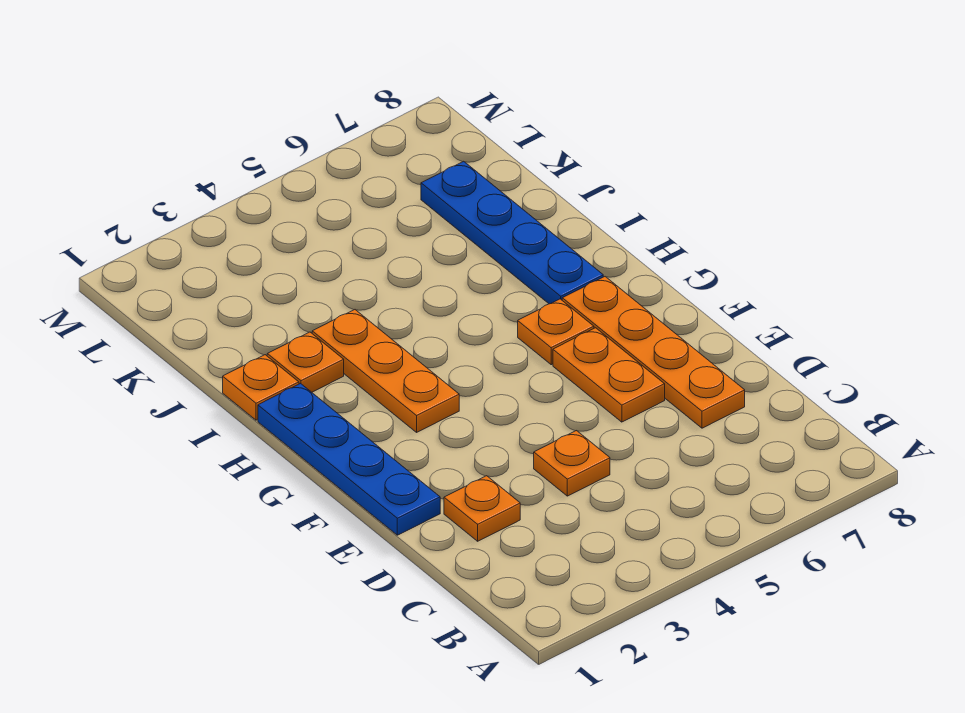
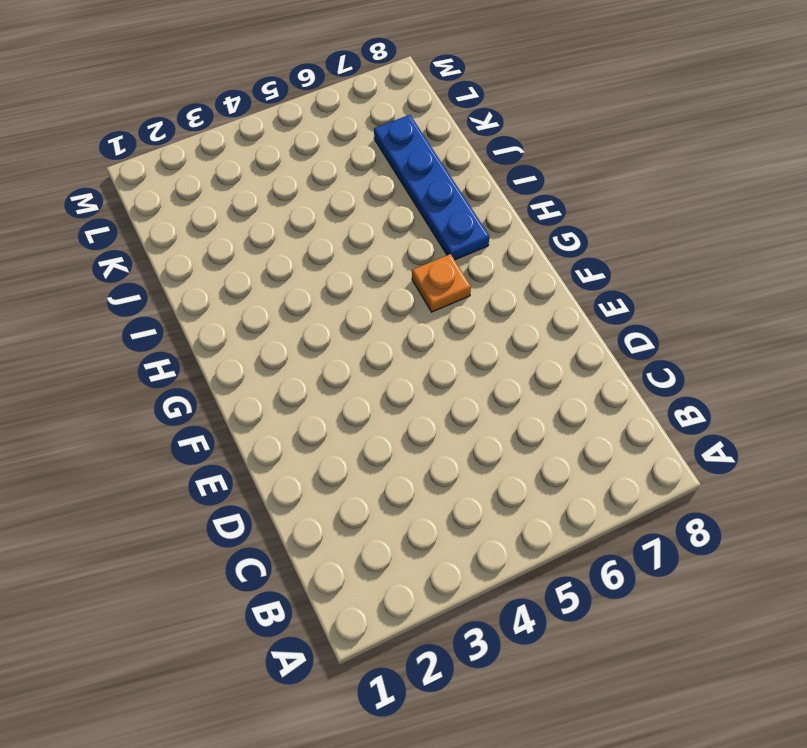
none -> orange 1x1 plate [444,476,520,541]
none -> orange 1x1 plate [534,431,610,496]

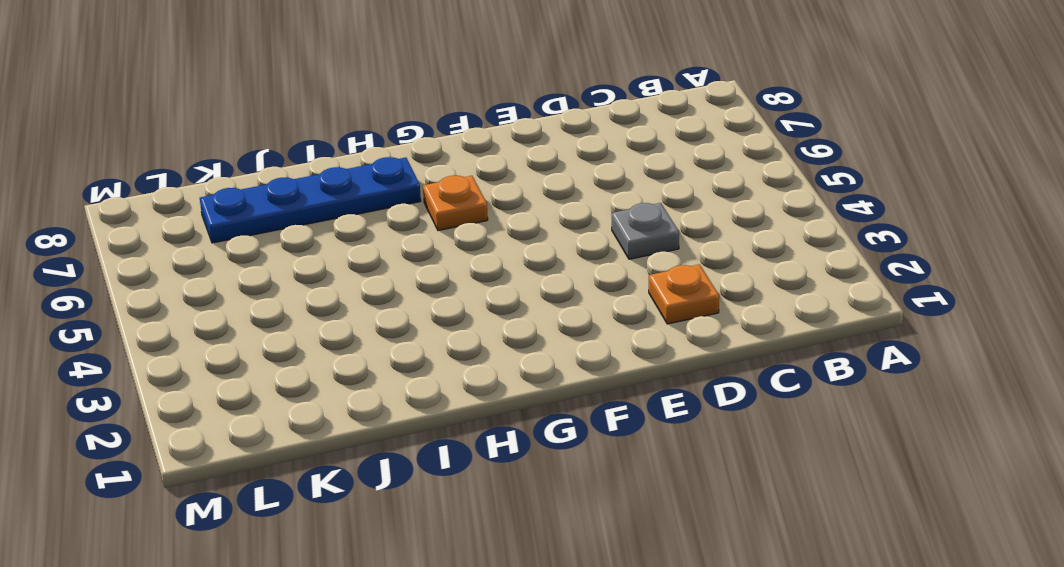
grey 1x1 plate [612,203,679,259] -> orange 1x1 plate [534,431,610,496]
none -> orange 1x4 plate [562,277,745,428]
none -> blue 1x4 plate [258,384,440,535]

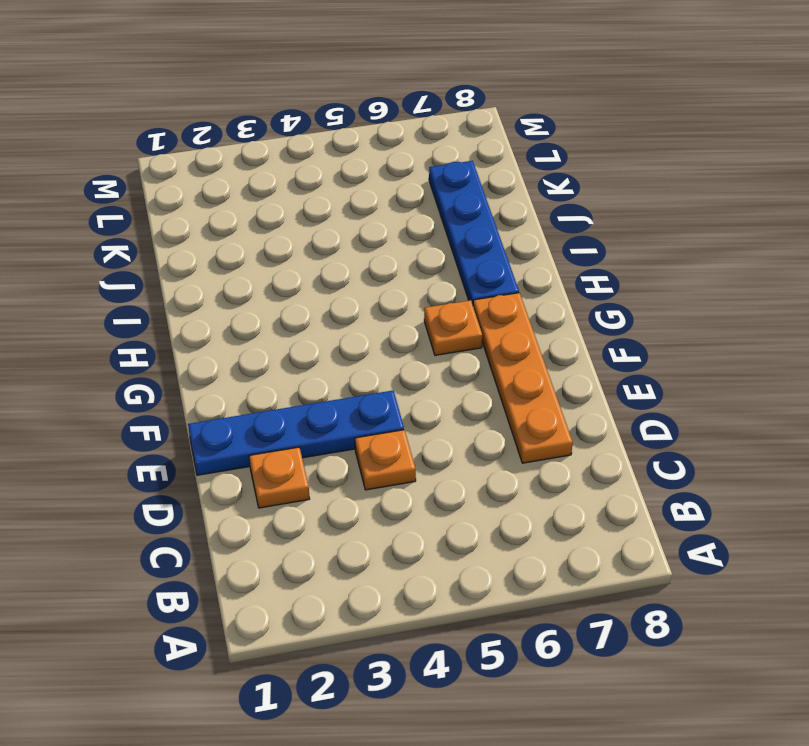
blue 1x4 plate [188,391,404,475] -> blue 1x4 plate turned to [258,384,440,535]
none -> orange 1x2 plate [553,328,665,422]
none -> orange 1x3 plate [312,310,459,432]

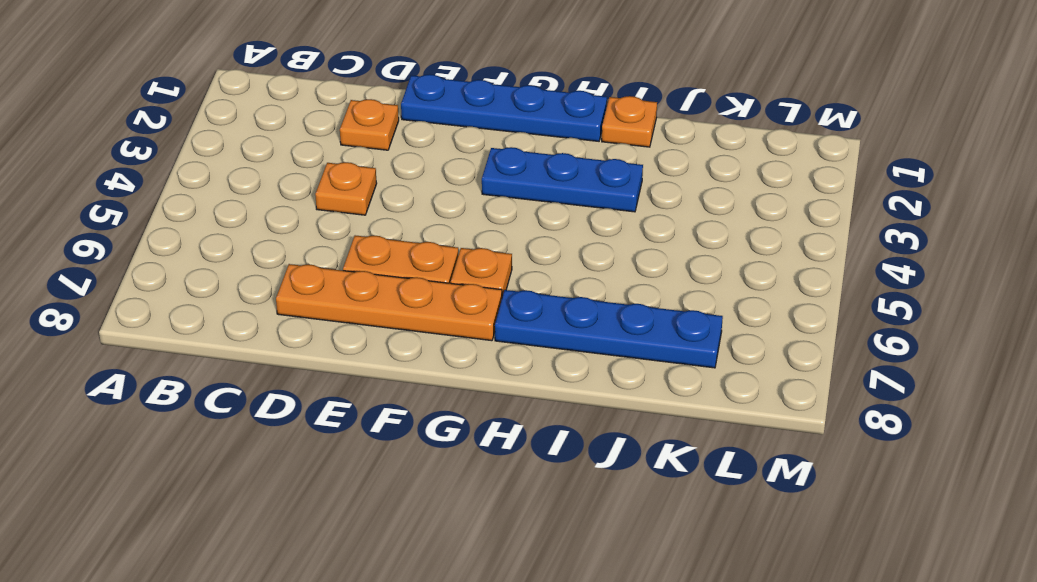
blue 1x3 plate [482,147,643,212] -> orange 1x3 plate [312,310,459,432]
none -> orange 1x1 plate [267,332,344,392]

